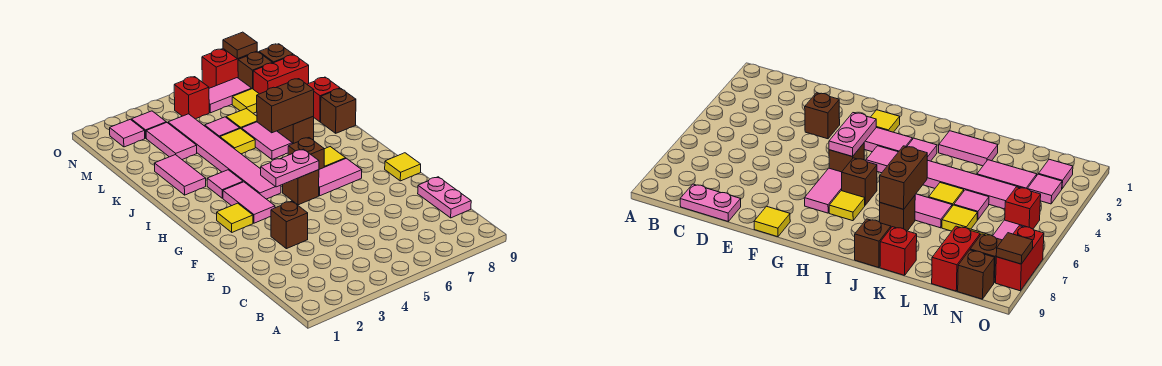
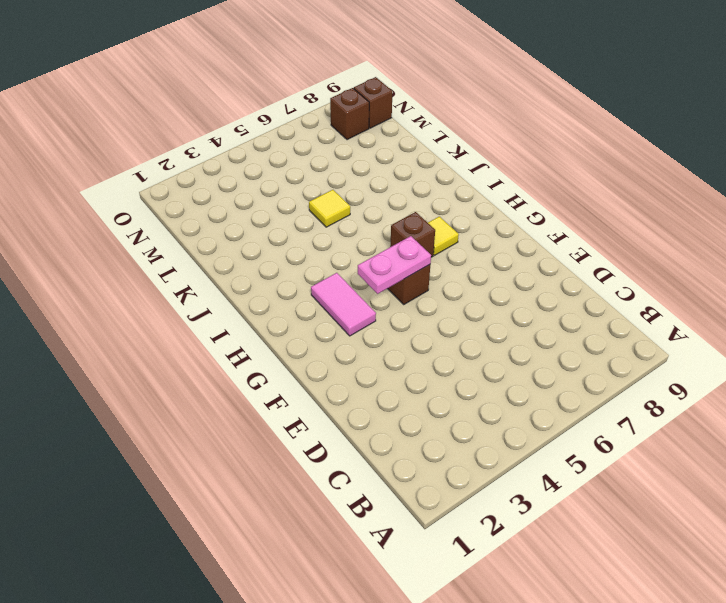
none -> pink 1x2 plate [418,177,471,218]
none -> brown 1x1 brick [271,201,308,249]
none -> yellow 1x1 tile [385,153,421,181]
none -> yellow 1x1 tile [217,203,253,232]

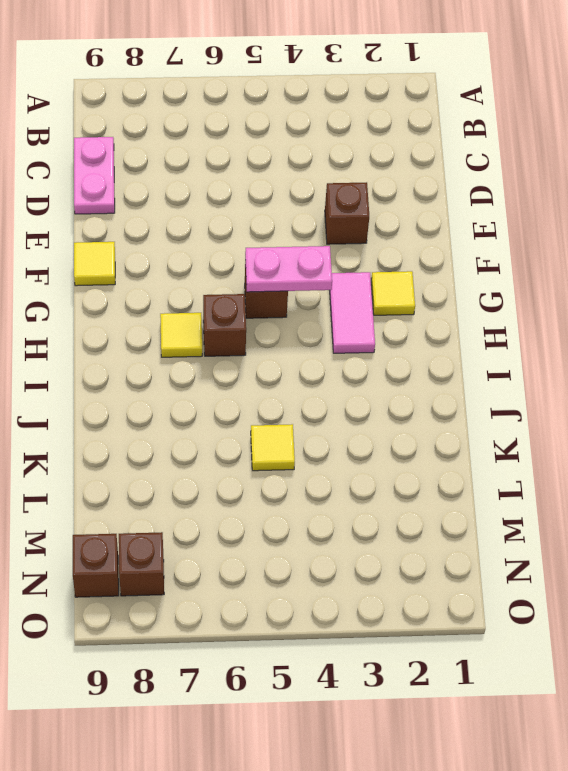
none -> pink 1x2 tile [319,158,362,196]
none -> pink 1x6 tile [168,114,281,199]
none -> pink 1x1 tile [207,170,243,198]
none -> pink 1x2 tile [154,155,206,195]

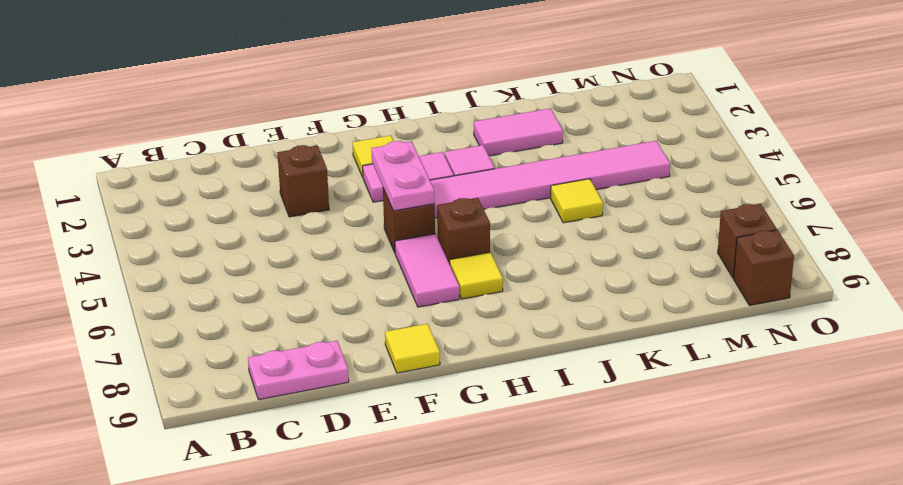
none -> pink 1x2 tile [242,122,292,159]
none -> brown 1x1 brick [278,116,314,144]
none -> brown 1x1 brick [321,89,356,133]
none -> red 1x1 brick [307,77,340,122]

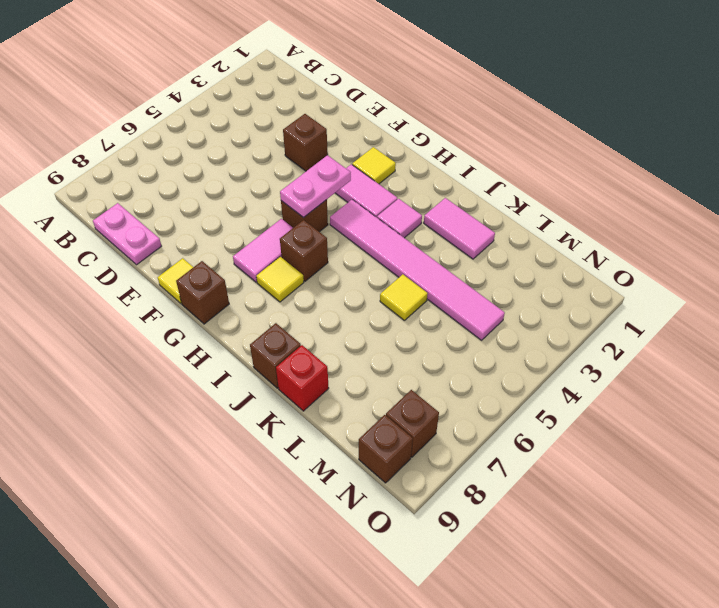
brown 1x1 brick [176,261,229,324] -> brown 1x1 brick moved to [278,116,314,144]
none -> pink 1x2 tile [242,122,292,159]
none -> pink 1x2 tile [146,122,197,160]
none -> pink 1x1 tile [205,117,240,138]
none -> yellow 1x1 tile [226,108,257,129]

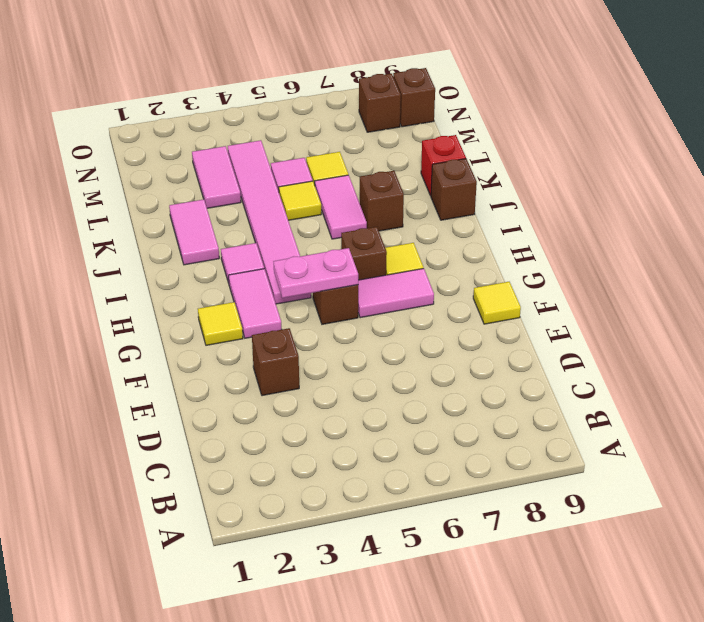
none -> pink 1x2 plate [418,177,471,218]
none -> yellow 1x1 tile [232,89,259,113]
none -> red 1x2 brick [253,55,309,94]
none -> pink 1x1 tile [110,119,145,147]

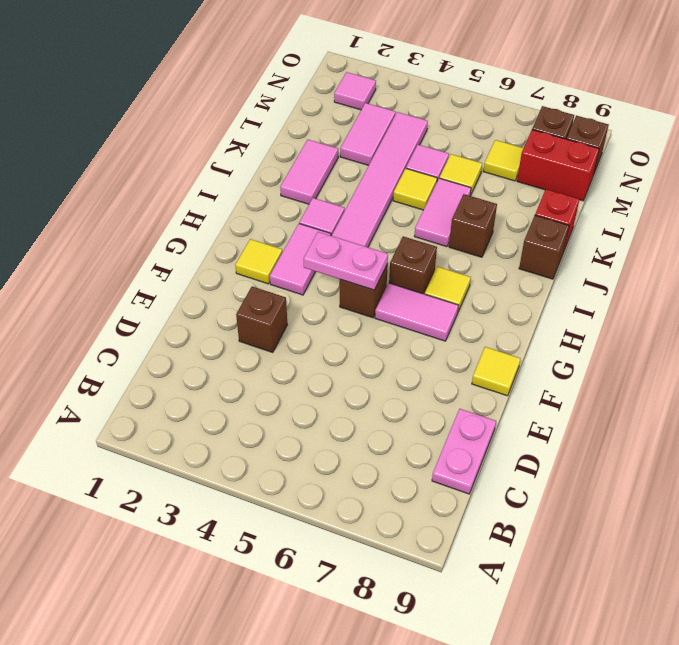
none -> pink 1x1 tile [131,111,166,138]
none -> red 1x1 brick [174,77,209,119]
none -> pink 1x2 tile [209,78,252,113]
none -> red 1x2 brick [202,49,257,88]

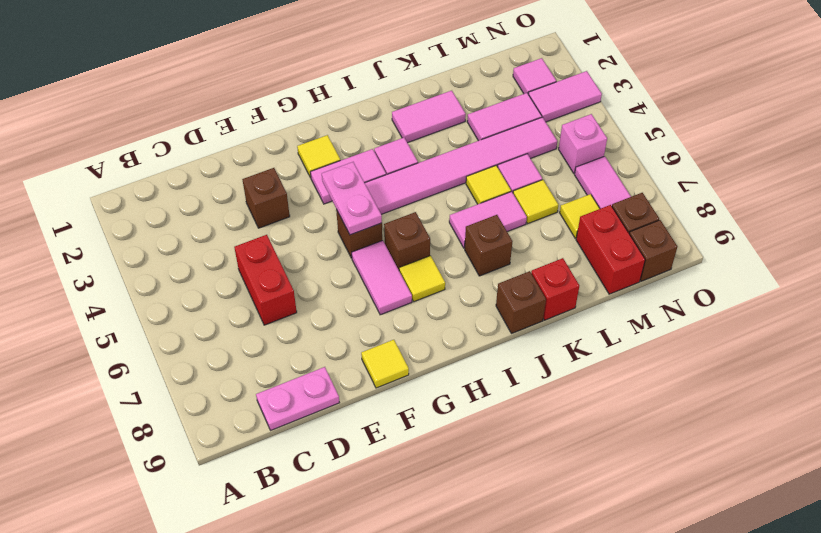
red 1x2 brick [234,235,297,325] -> red 1x2 brick moved to [202,49,257,88]
pink 1x2 tile [528,71,602,122] -> pink 1x1 tile [131,111,166,138]
pink 1x1 brick [559,114,607,173] -> red 1x1 brick [174,77,209,119]
none -> brown 1x2 brick [257,79,314,133]
none -> brown 1x1 tile [223,32,257,59]

